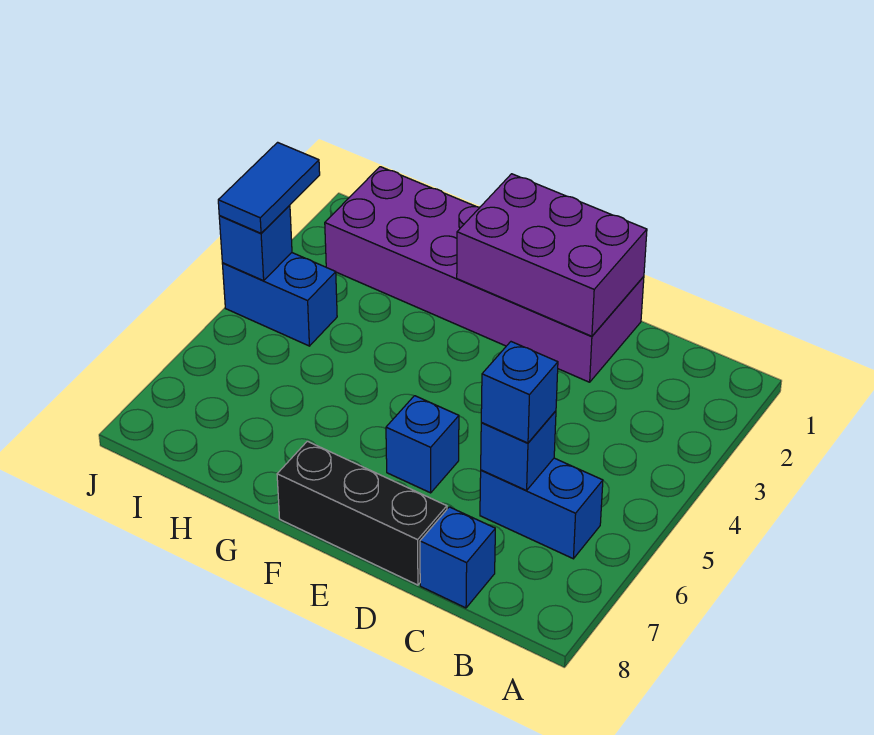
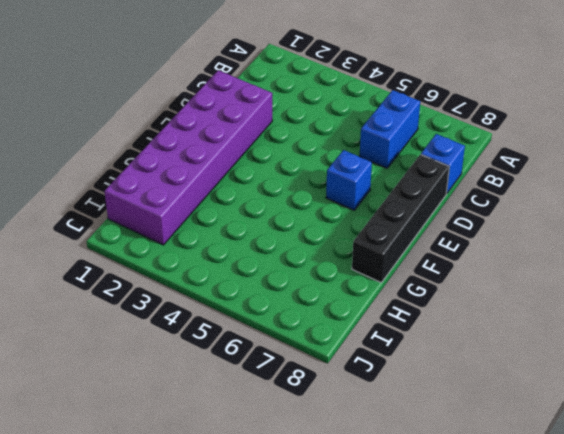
black 1x4 brick [352,155,449,283] -> black 1x3 brick [277,441,447,585]
none -> blue 1x2 brick [222,253,337,346]
none -> blue 1x1 brick [481,411,556,490]

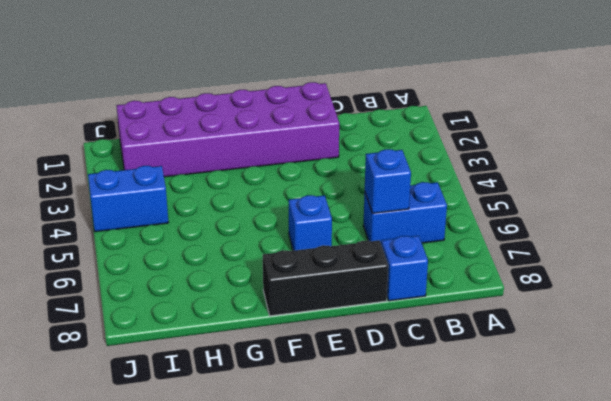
none -> purple 2x3 brick [457,174,647,336]
none -> blue 1x1 brick [219,205,292,281]

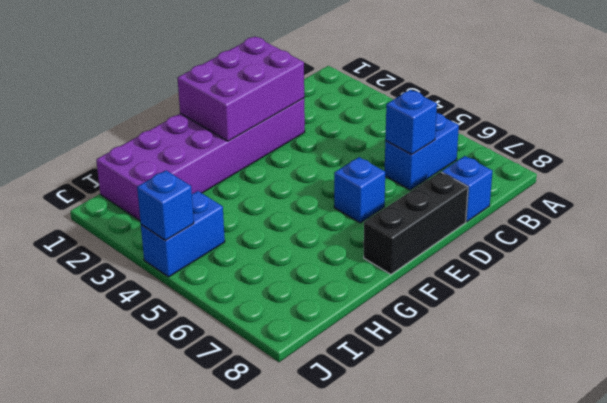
none -> blue 1x1 brick [481,342,558,443]
none -> blue 1x2 tile [218,142,320,233]

